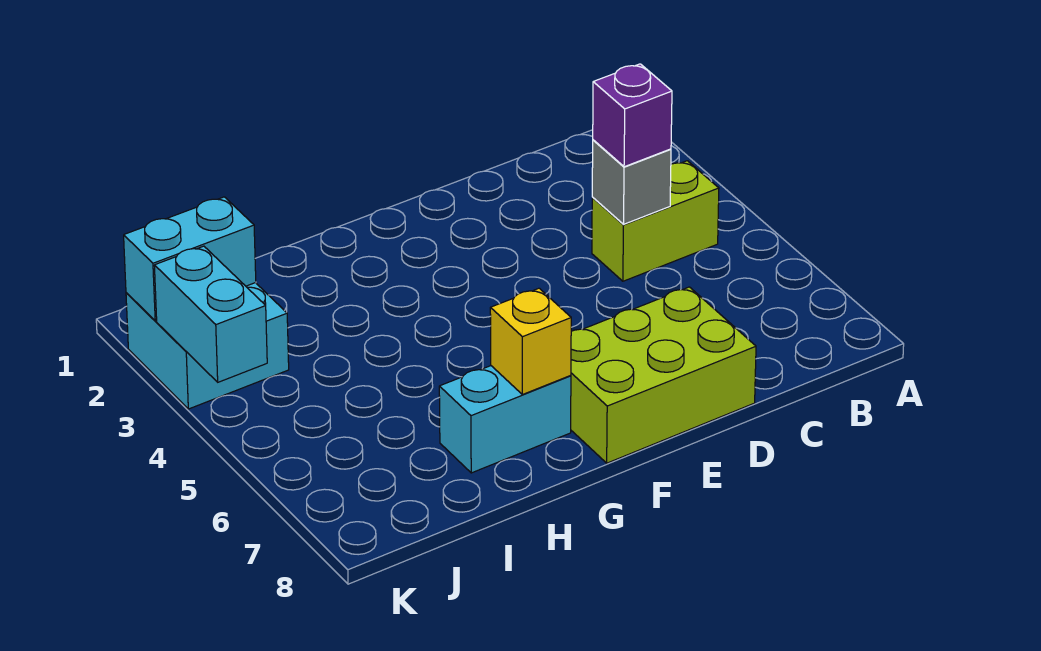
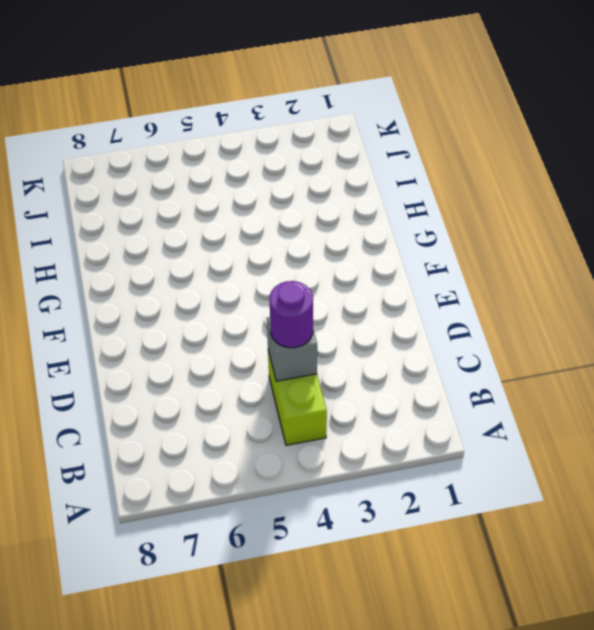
purple 1x1 round brick [269,281,313,348] -> purple 1x1 brick [593,64,672,167]
none -> lime 2x3 brick [571,287,756,463]
none -> cyan 1x2 brick [439,366,571,473]

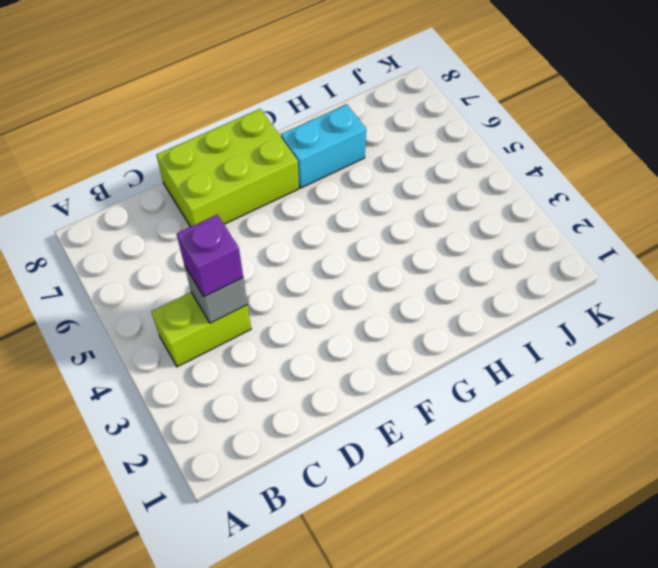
none -> cyan 2x2 brick [126,283,289,409]
none -> yellow 1x1 brick [490,288,571,395]

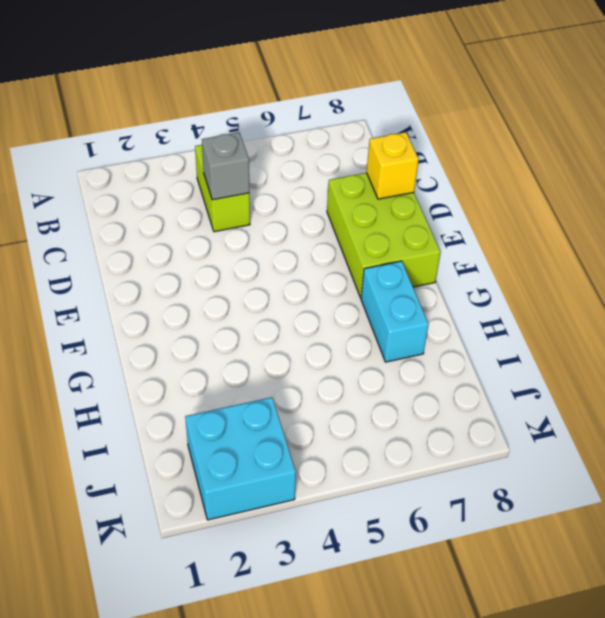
yellow 1x1 brick [367,132,419,199] -> yellow 1x1 brick moved to [490,288,571,395]
none -> cyan 1x2 brick [124,197,256,321]
none -> cyan 1x2 brick [154,246,267,382]

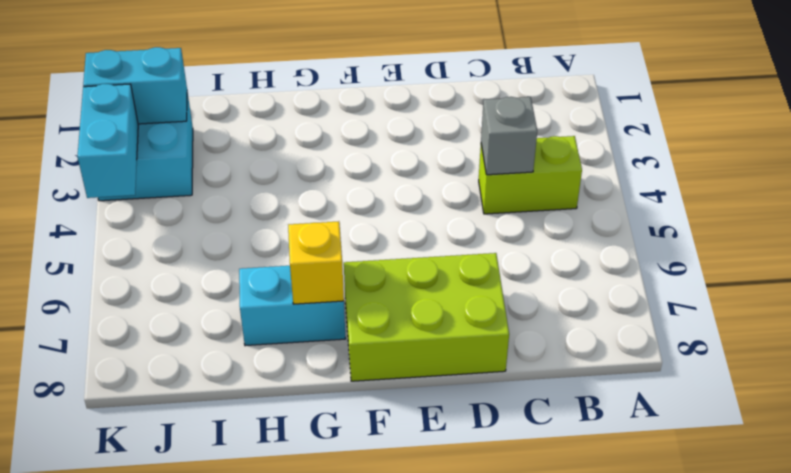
none -> purple 1x1 brick [593,64,672,167]

